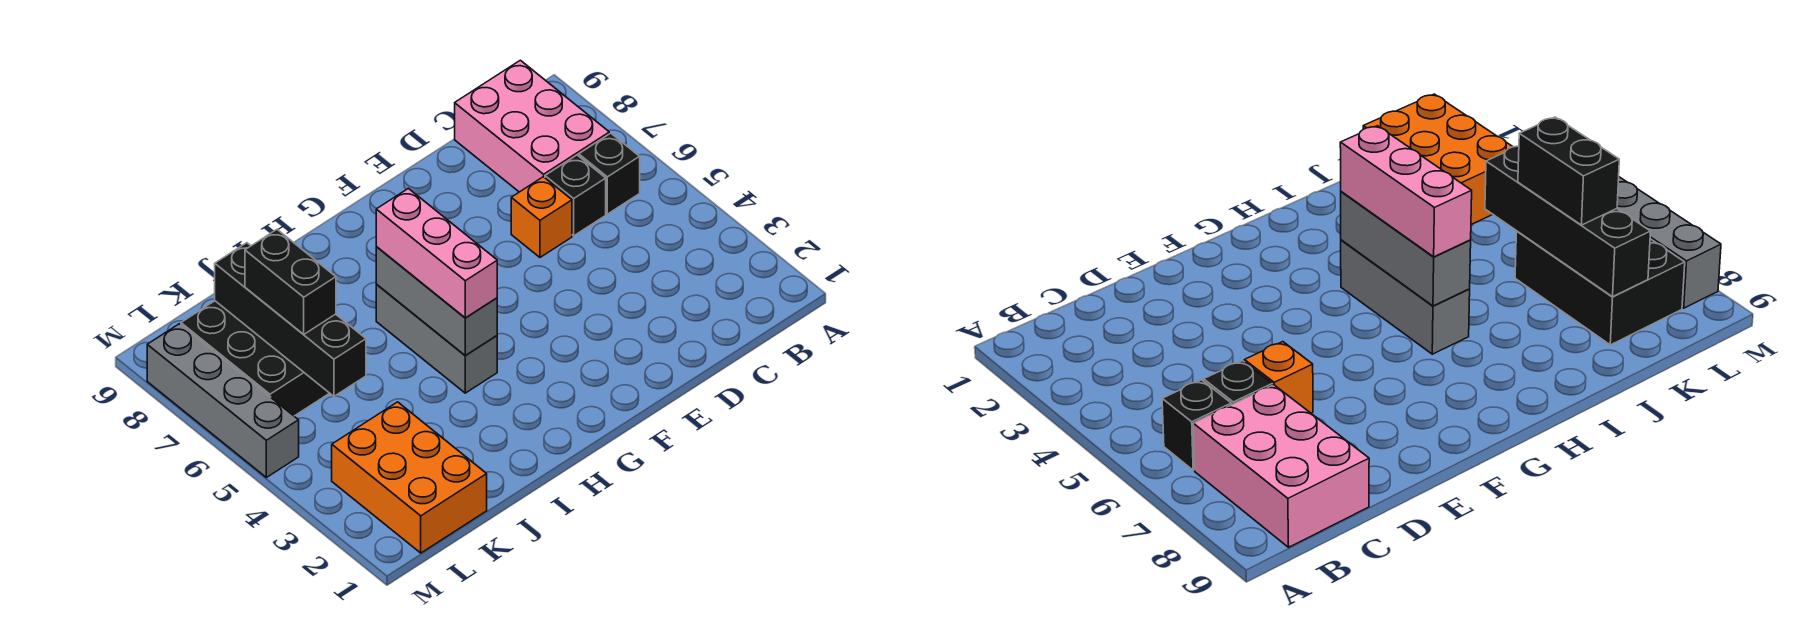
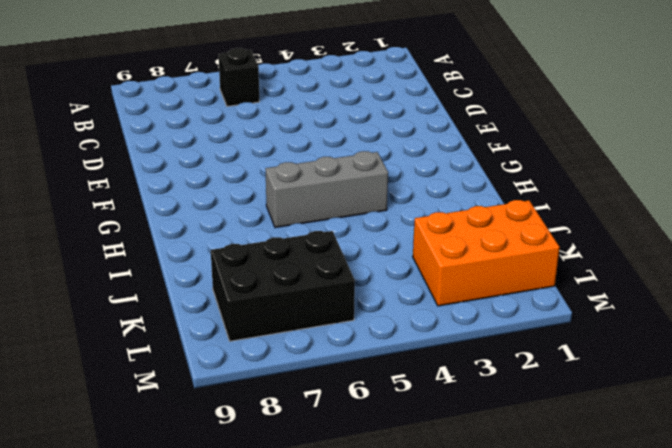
none -> pink 2x3 brick [455,60,609,192]
none -> black 1x1 brick [545,155,606,236]
none -> orange 1x1 brick [511,177,572,257]

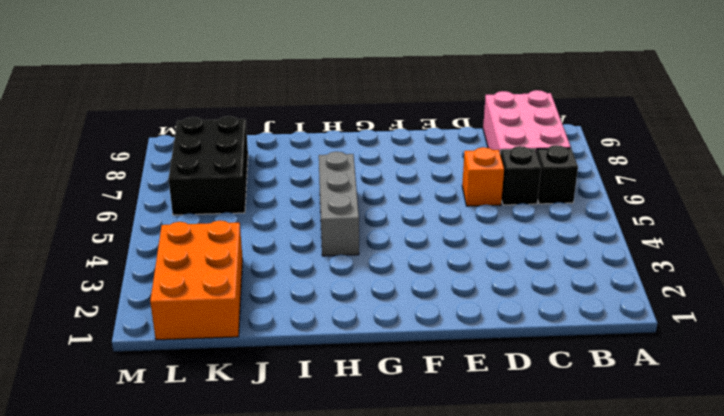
none -> grey 1x4 brick [147,324,299,477]
none -> grey 1x3 brick [376,247,497,356]
none -> black 1x4 brick [215,243,366,396]

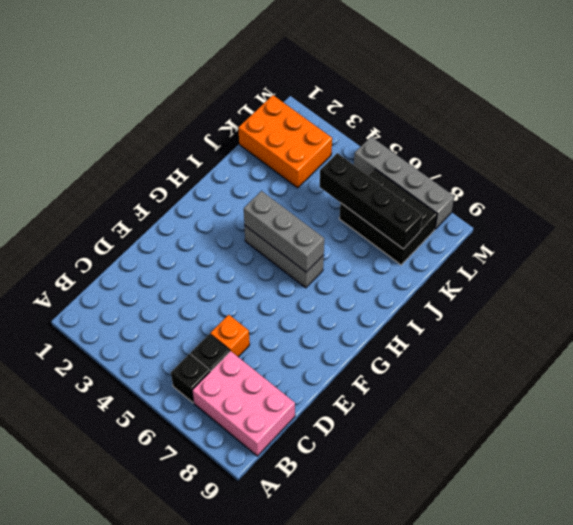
none -> pink 1x3 brick [376,188,497,318]
none -> black 1x2 brick [245,230,336,334]

